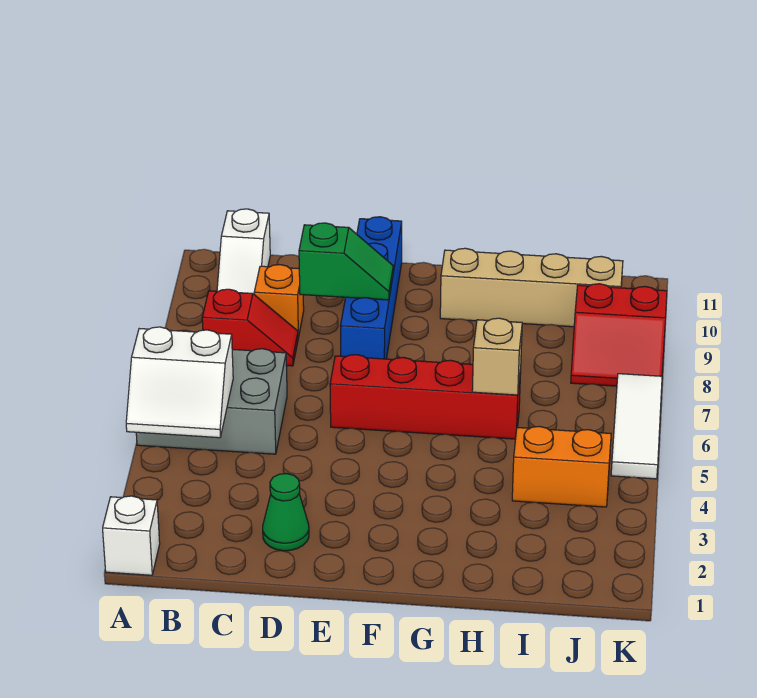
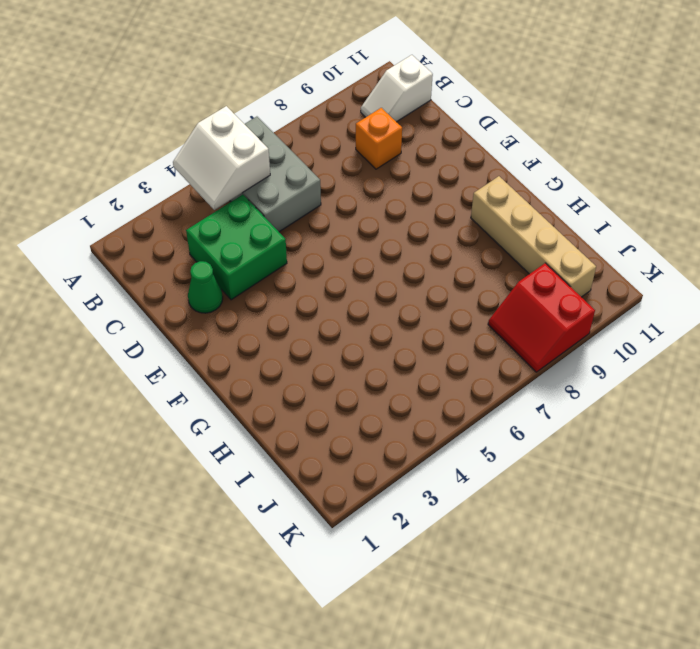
green 2x2 brick [186,195,287,300] -> none
none -> white 1x1 brick [103,496,160,575]
none -> red 1x2 slope [202,289,298,366]
none -> red 1x4 brick [330,355,521,439]

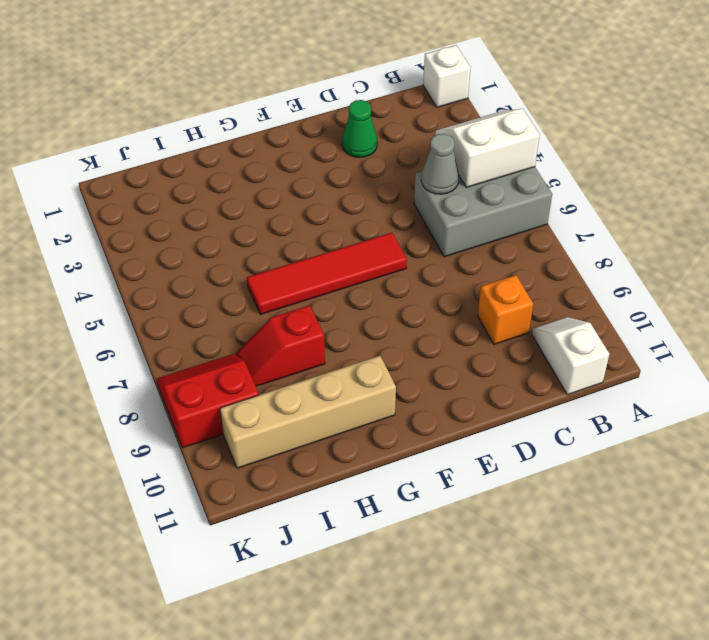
grey 1x1 cone [421,134,459,194] -> none
red 1x4 tile [247,233,407,315] -> red 1x4 brick [330,355,521,439]
red 1x2 slope [236,305,325,386] -> red 1x2 slope moved to [202,289,298,366]
none -> blue 1x4 brick [341,217,402,359]
none -> orange 1x2 brick [512,426,611,507]
none -> white 1x3 tile [611,374,662,479]

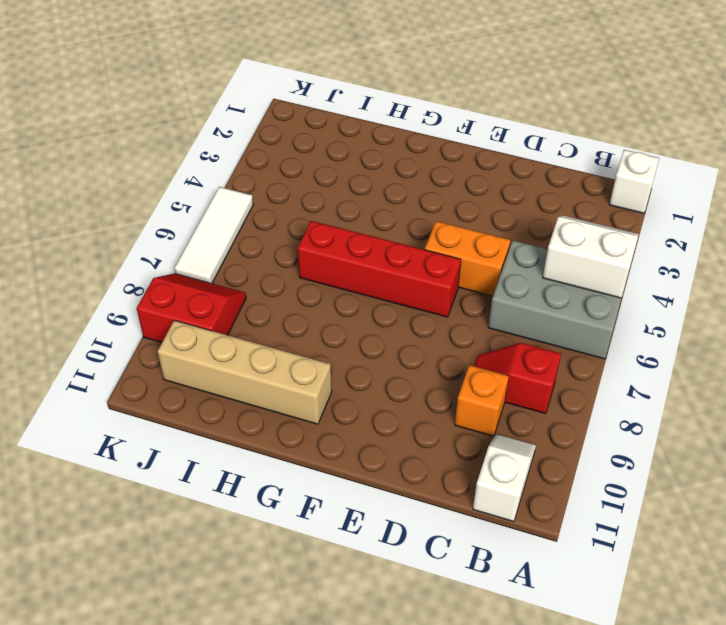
orange 1x2 brick [425,221,511,296] -> orange 1x2 brick moved to [512,426,611,507]
none -> green 1x1 cone [263,474,309,551]
none -> blue 1x4 brick [341,217,402,359]
none -> green 1x2 slope [299,223,393,300]

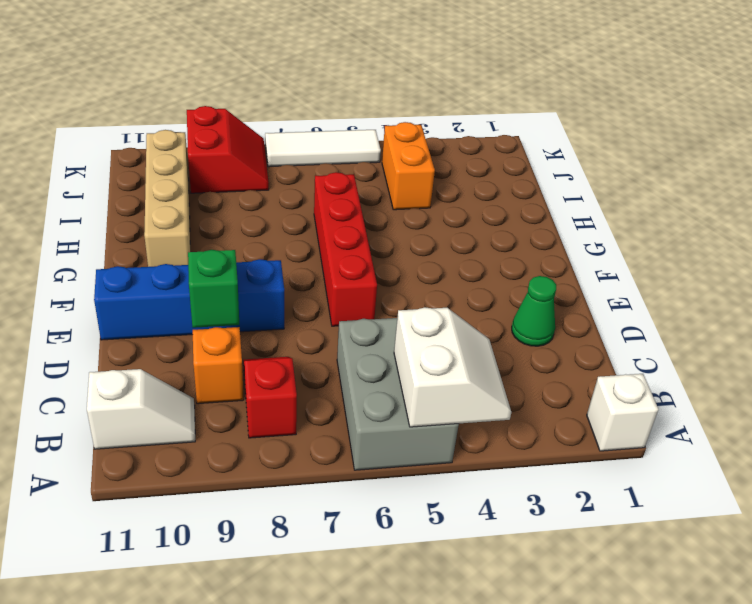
none -> tan 1x1 brick [472,318,522,395]

